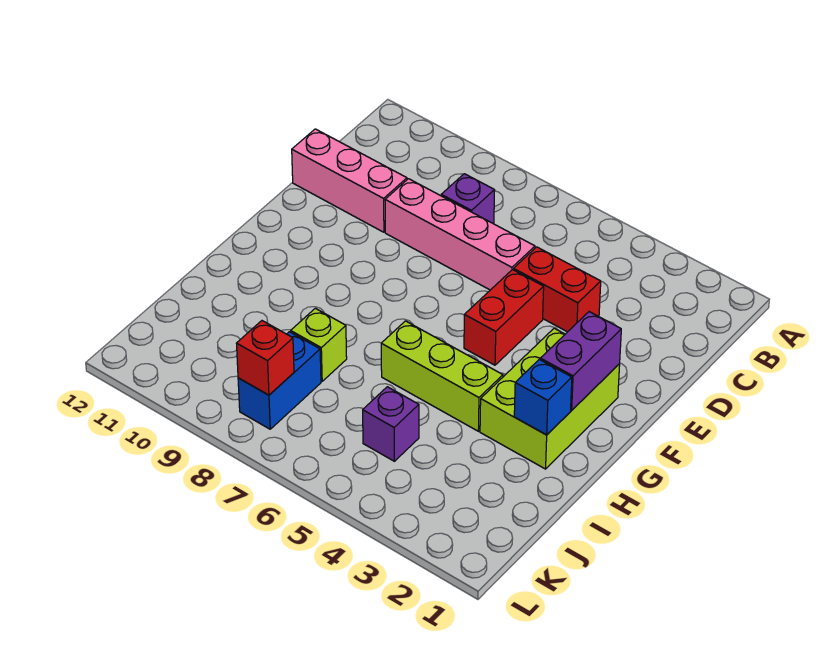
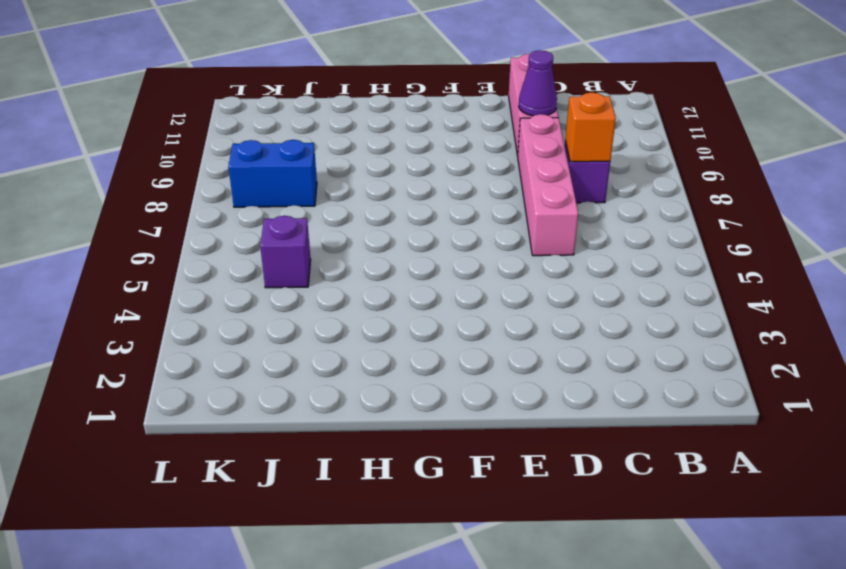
orange 1x1 brick [565,92,616,162] -> none
purple 1x1 cone [519,50,557,116] -> none
none -> red 1x2 brick [514,247,601,332]
none -> red 1x2 brick [464,270,544,365]
none -> lime 2x3 brick [480,328,620,469]

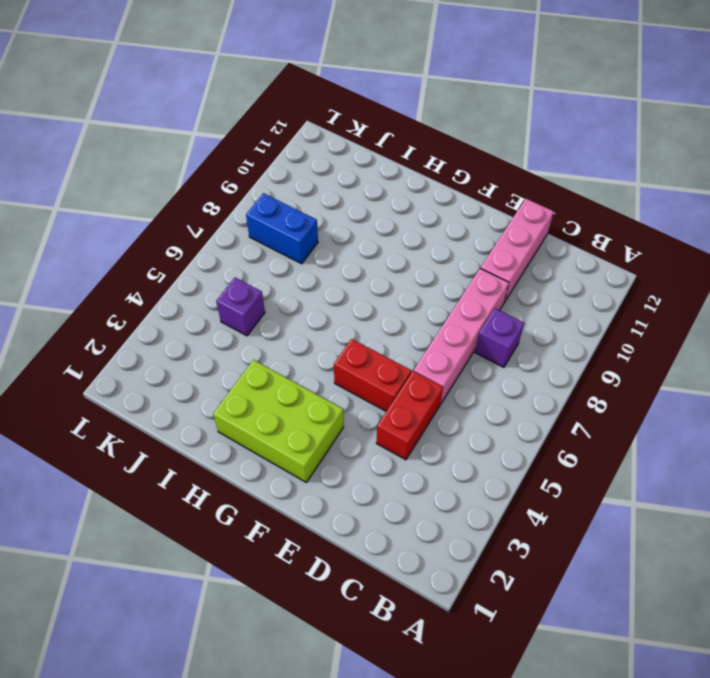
none -> lime 1x3 brick [381,321,503,431]
none -> lime 1x1 brick [291,308,347,381]
none -> purple 1x2 brick [540,312,621,410]

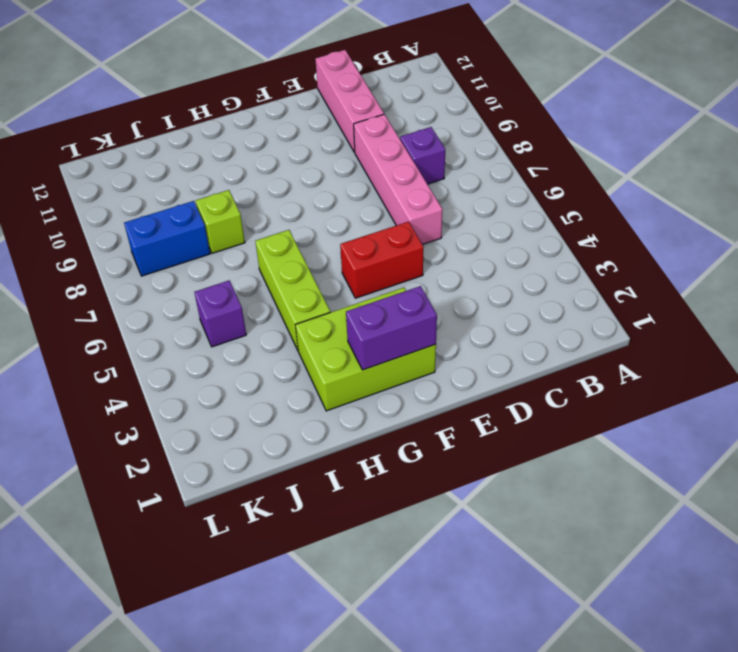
none -> red 1x2 brick [514,247,601,332]
none -> blue 1x1 brick [514,359,572,435]
none -> red 1x1 brick [236,321,294,395]

